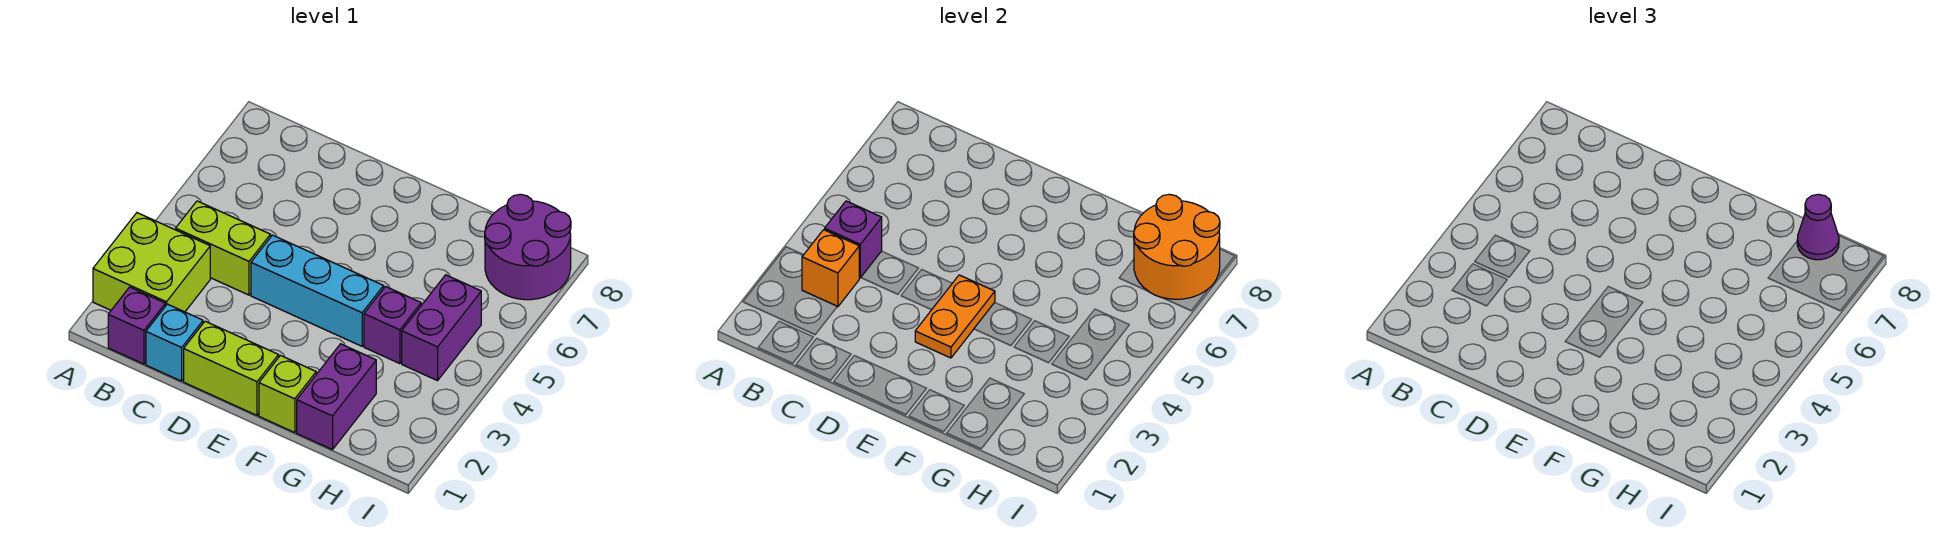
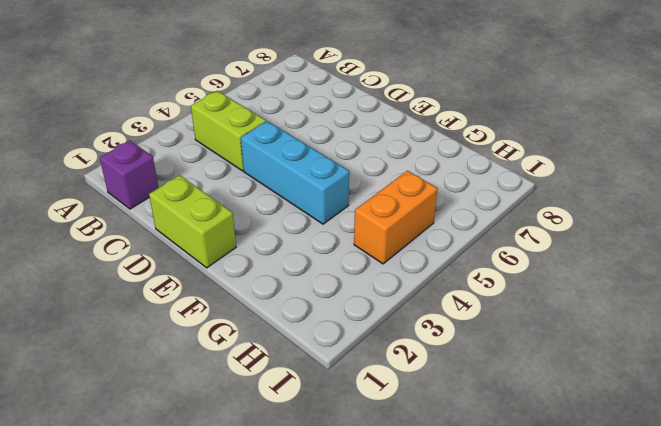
orange 1x2 brick [354,171,438,264] -> purple 1x2 brick [402,275,481,381]
none -> lime 2x2 brick [93,213,210,312]
none -> cyan 1x1 brick [146,304,203,381]
none -> lime 1x1 brick [259,356,316,433]

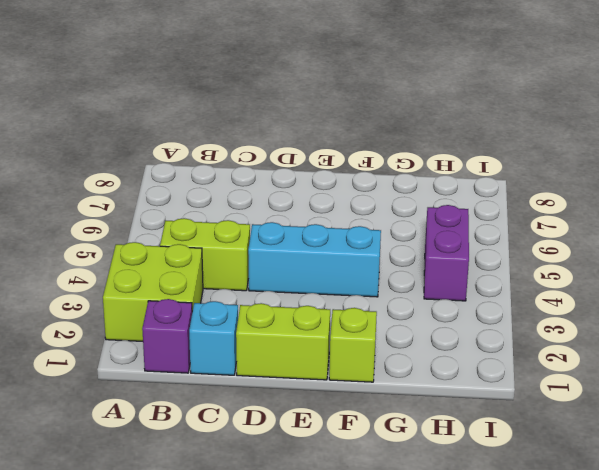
none -> purple 1x2 brick [297,344,376,450]
none -> purple 1x1 brick [364,287,421,364]
none -> purple 2x2 round brick [485,194,571,300]

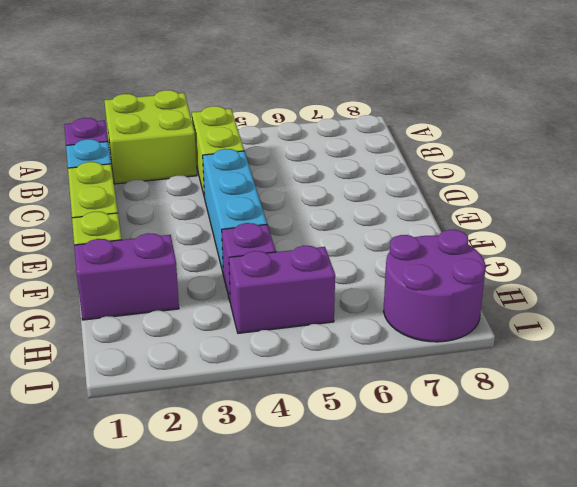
none -> orange 1x1 brick [802,230,859,307]
none -> purple 1x1 brick [825,201,882,278]
none -> orange 1x2 plate [915,275,995,358]

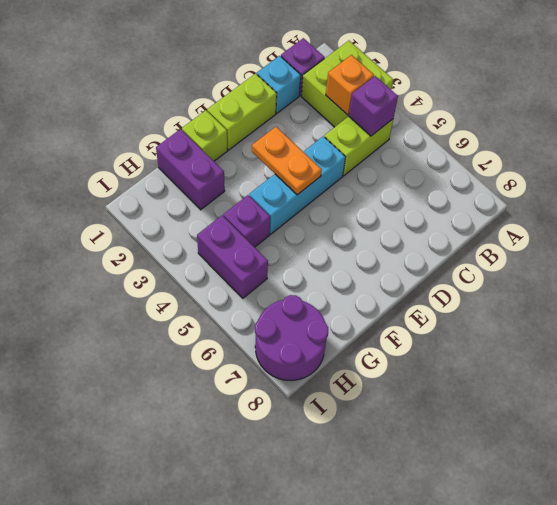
none -> orange 2x2 round brick [1134,194,1220,299]
none -> purple 1x1 cone [1797,194,1839,260]

